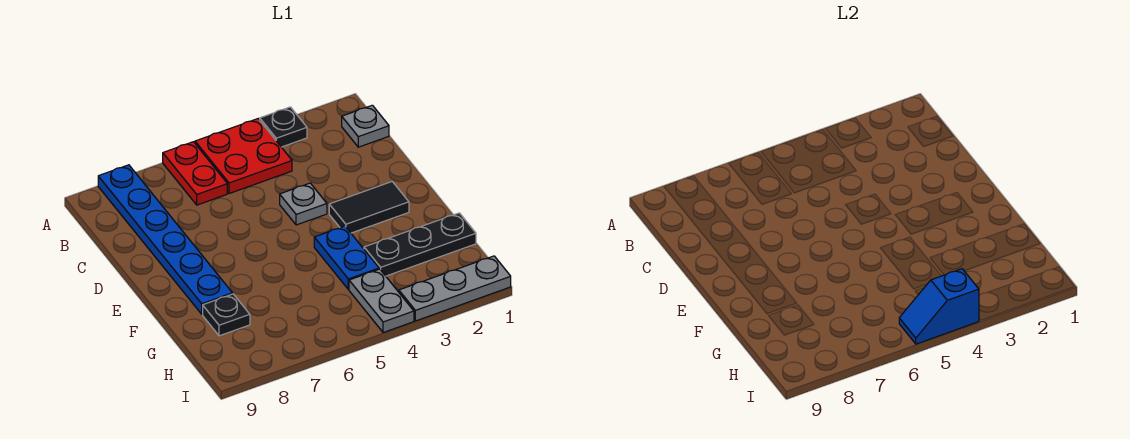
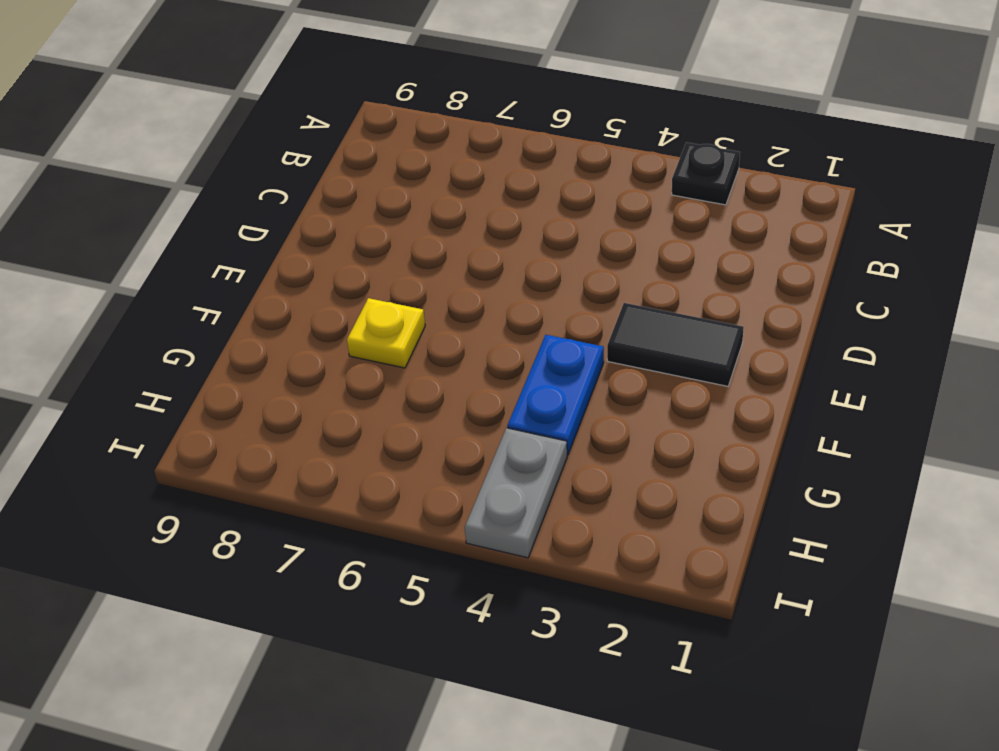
yellow 1x1 plate [347,298,425,368] -> none
none -> red 2x2 plate [195,119,292,194]
none -> red 1x2 plate [163,142,227,205]
none -> blue 1x6 plate [98,165,232,314]

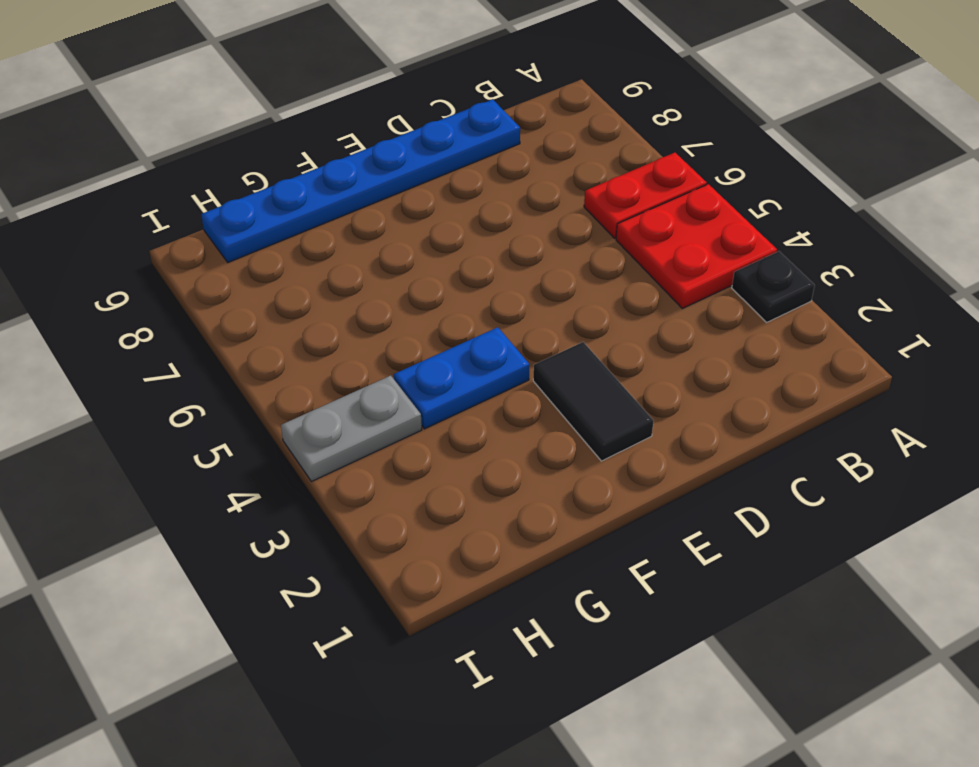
blue 1x6 plate [201,99,520,262] -> blue 1x6 plate moved to [98,165,232,314]
none -> grey 1x1 plate [342,105,389,147]
none -> grey 1x1 plate [280,183,327,225]
none -> black 1x3 plate [364,213,476,276]

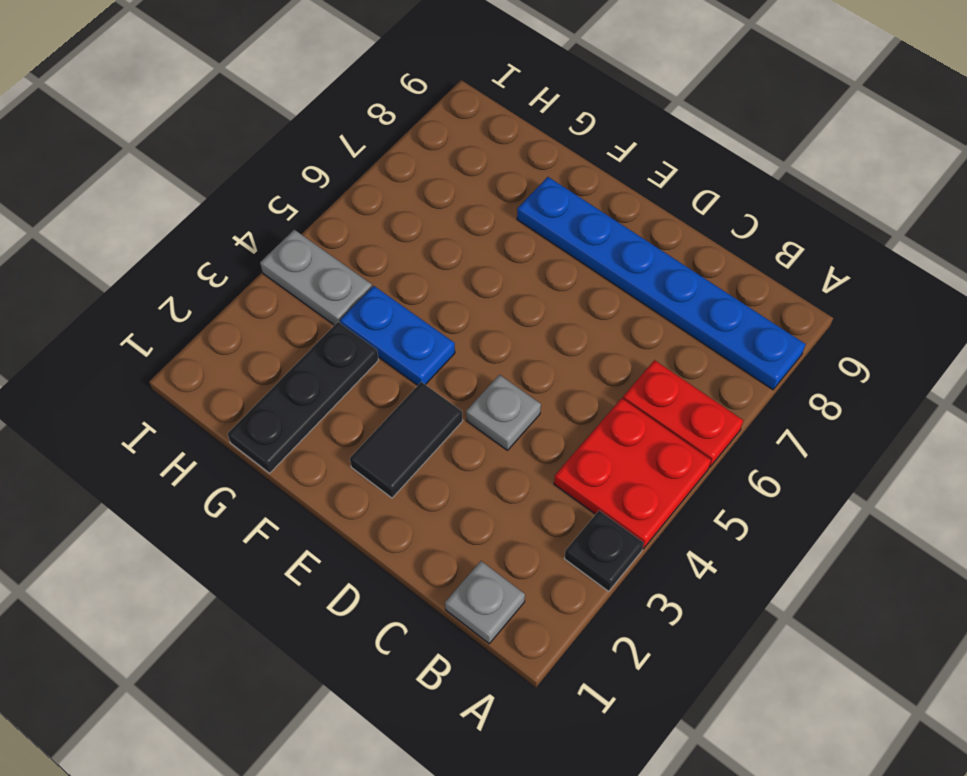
none -> black 1x1 plate [203,294,250,336]
none -> grey 1x3 plate [399,256,511,321]
none -> blue 1x2 slope [899,269,979,344]

